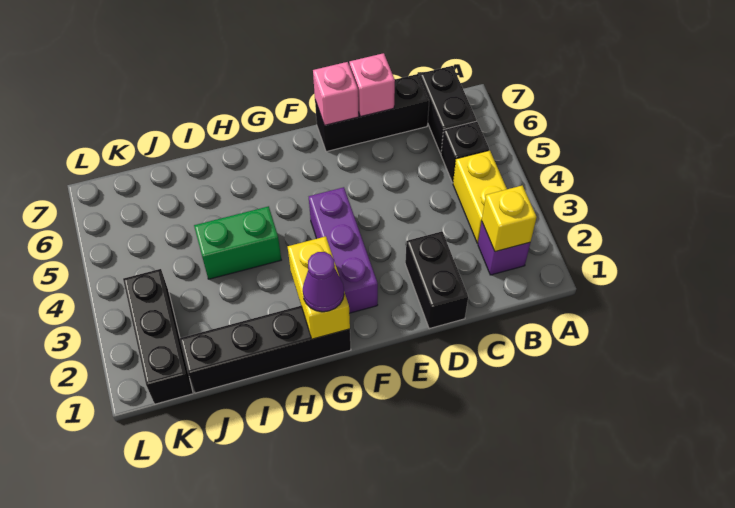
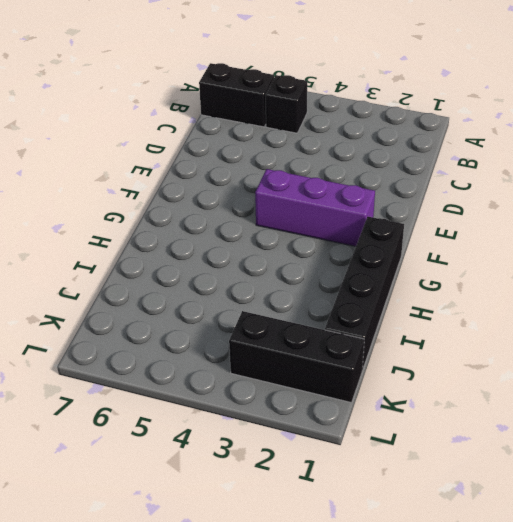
none -> purple 1x1 brick [478,222,530,275]
none -> yellow 1x2 brick [453,150,507,243]
none -> black 1x3 brick [315,74,429,152]

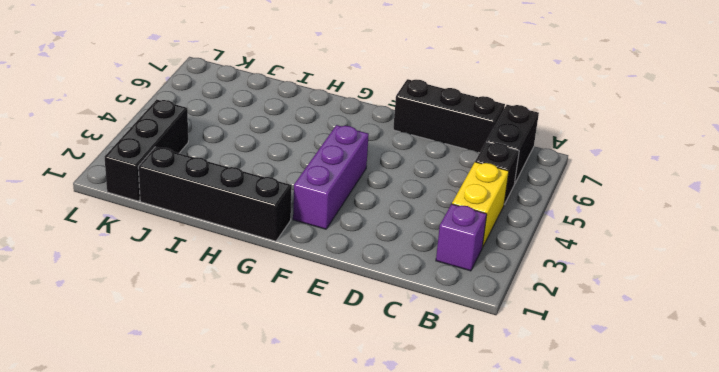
none -> black 1x2 brick [405,231,468,329]
none -> green 1x2 brick [194,206,281,279]
none -> yellow 1x1 brick [482,186,537,252]

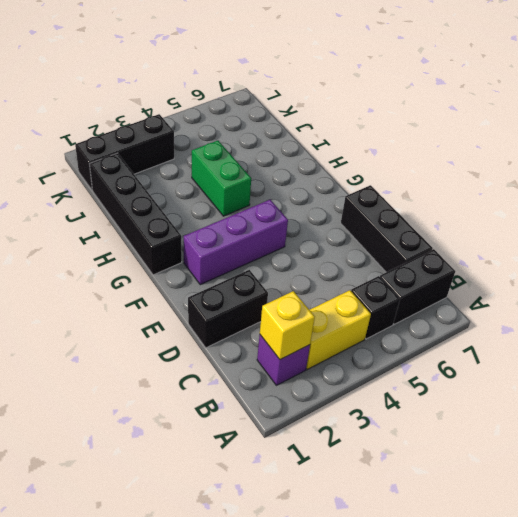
none -> pink 1x1 brick [349,53,395,117]
none -> pink 1x1 brick [313,62,359,125]
none -> yellow 1x2 brick [287,236,350,339]

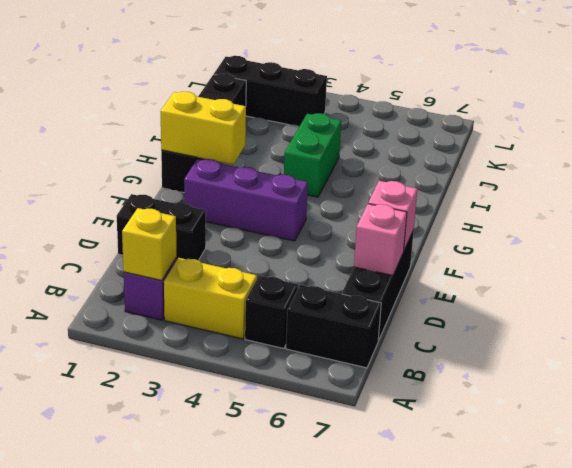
none -> purple 1x1 cone [303,252,344,312]

